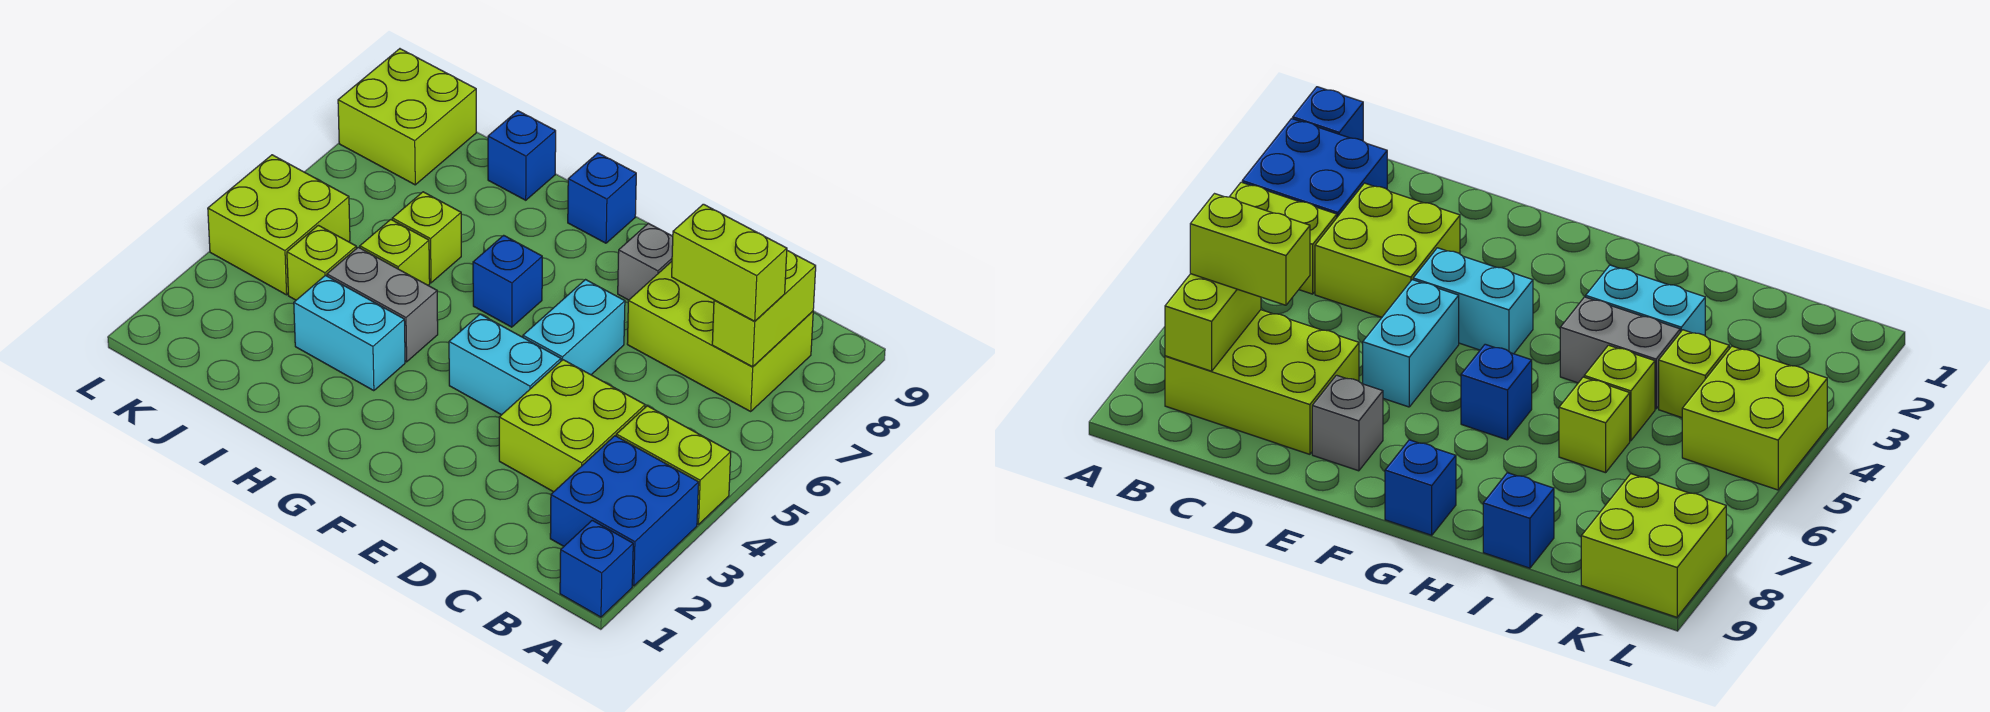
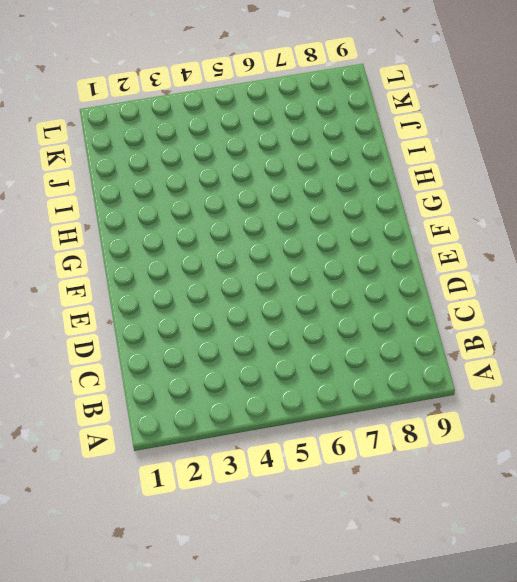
none -> blue 1x1 brick [560,520,633,617]
none -> blue 2x2 brick [550,436,699,586]
none -> lime 1x2 brick [616,406,731,524]

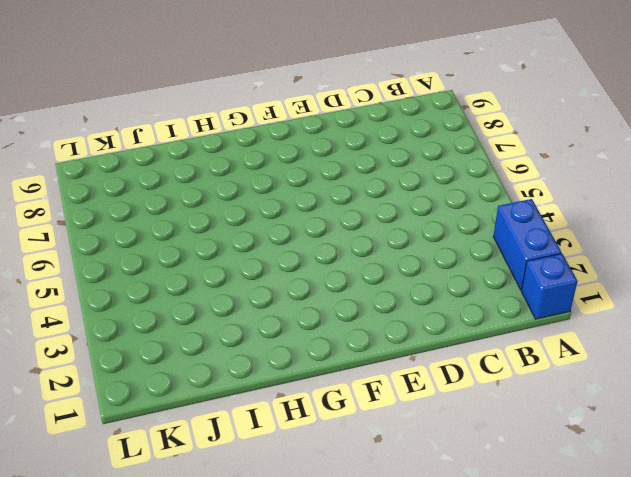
blue 1x2 brick [493,199,561,290] -> blue 2x2 brick [550,436,699,586]
none -> lime 1x2 brick [616,406,731,524]
none -> lime 2x3 brick [627,262,813,411]
none -> lime 2x2 brick [499,360,645,492]

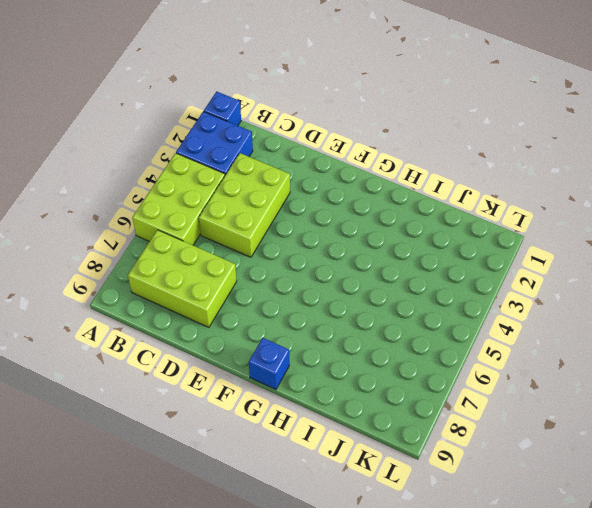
lime 2x3 brick [132,153,225,245] -> lime 1x2 brick [616,406,731,524]
lime 2x3 brick [199,153,290,257] -> lime 2x2 brick [499,360,645,492]
none -> cyan 1x2 brick [449,314,561,415]
none -> cyan 1x2 brick [523,280,625,375]
none -> grey 1x1 brick [618,223,673,300]

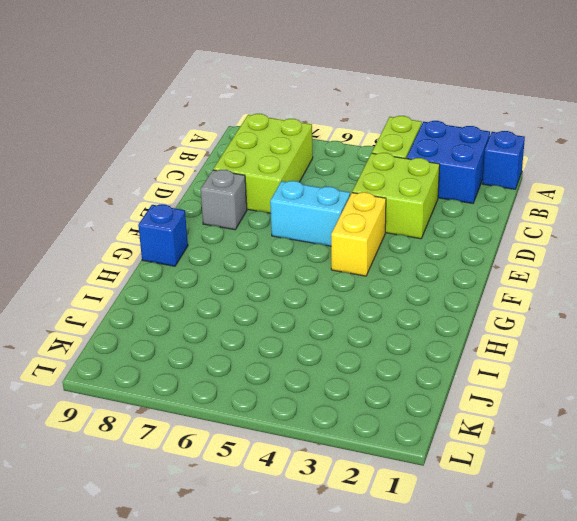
yellow 1x2 brick [331,192,386,276] -> cyan 1x2 brick [449,314,561,415]
none -> blue 1x1 brick [473,235,542,327]
none -> cyan 1x2 brick [294,275,405,391]
none -> grey 1x2 brick [327,247,438,362]

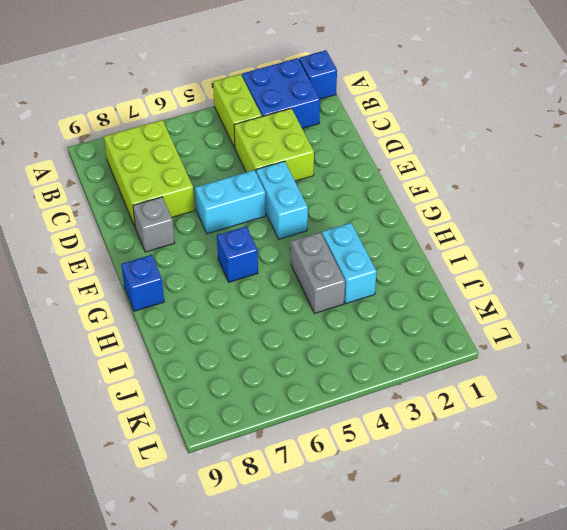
none -> lime 1x1 brick [360,220,430,285]
none -> lime 1x1 brick [392,192,461,283]
none -> blue 1x1 brick [488,111,556,200]

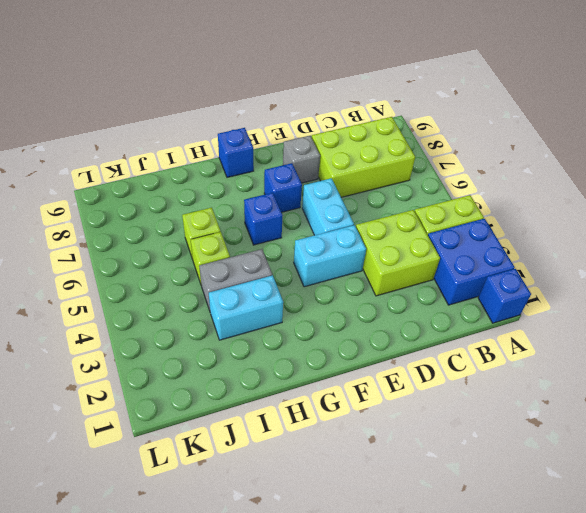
blue 1x1 brick [264,163,302,212] -> blue 1x1 brick moved to [488,111,556,200]
none -> lime 1x1 brick [287,225,356,300]
none -> lime 2x2 brick [208,155,350,295]
none -> lime 2x2 brick [338,49,476,185]

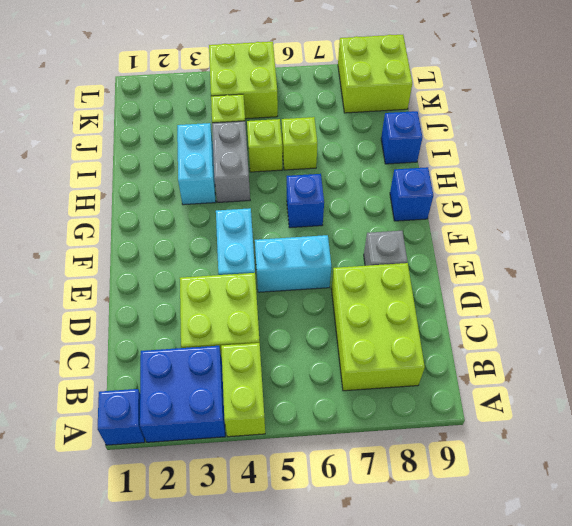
none -> lime 1x2 brick [712,251,816,367]
none -> lime 1x2 brick [672,204,787,321]

